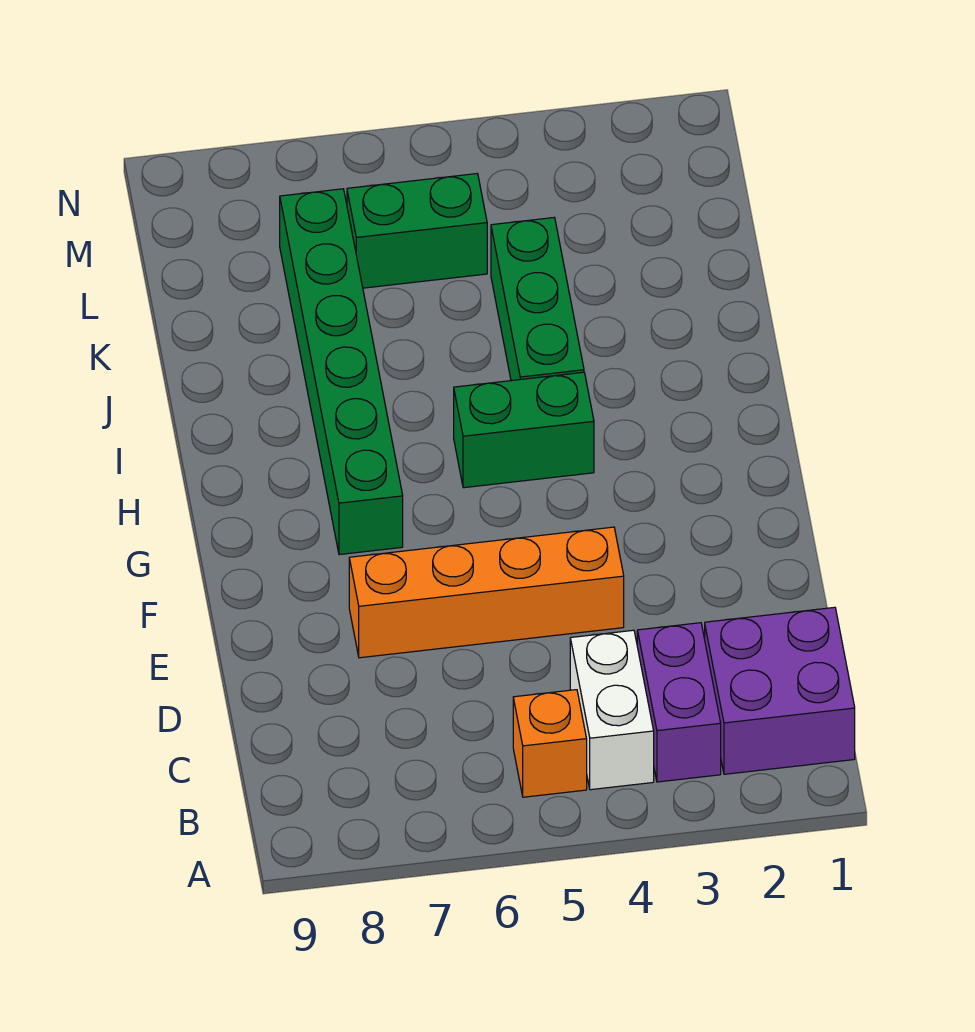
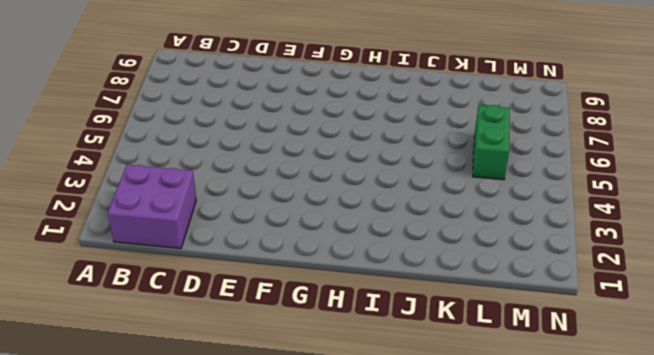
none -> purple 1x2 brick [637,623,721,782]
none -> white 1x2 brick [570,630,654,790]

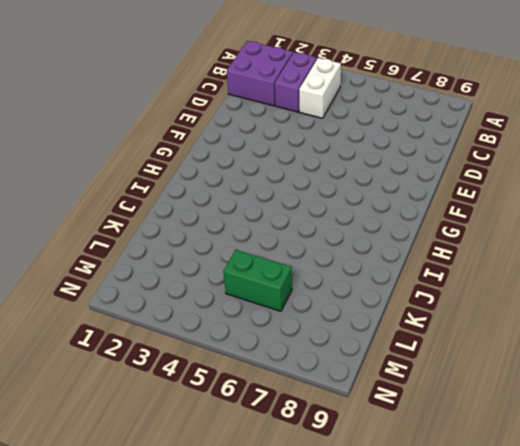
none -> orange 1x1 brick [513,690,587,797]
none -> orange 1x4 brick [349,527,624,658]

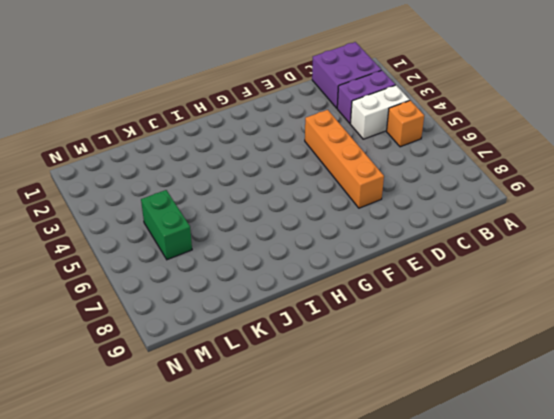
none -> green 1x6 brick [280,189,403,555]
none -> green 1x2 brick [454,372,594,488]

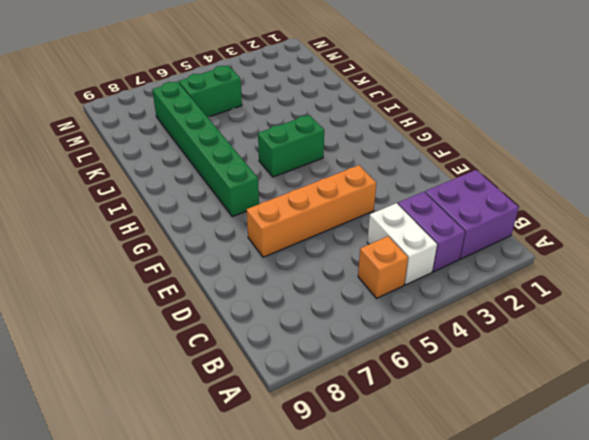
none -> green 1x3 brick [491,218,584,381]

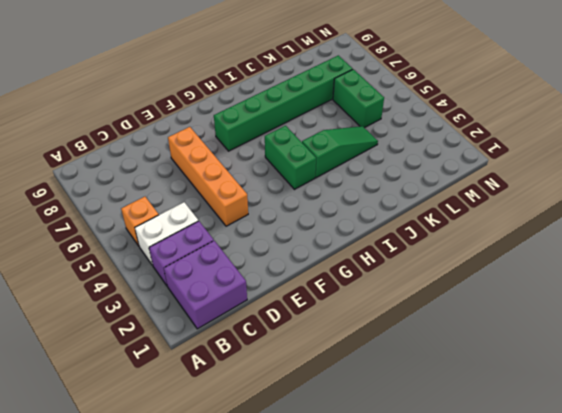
green 1x3 slope [302,126,378,178] -> green 1x3 brick [491,218,584,381]

